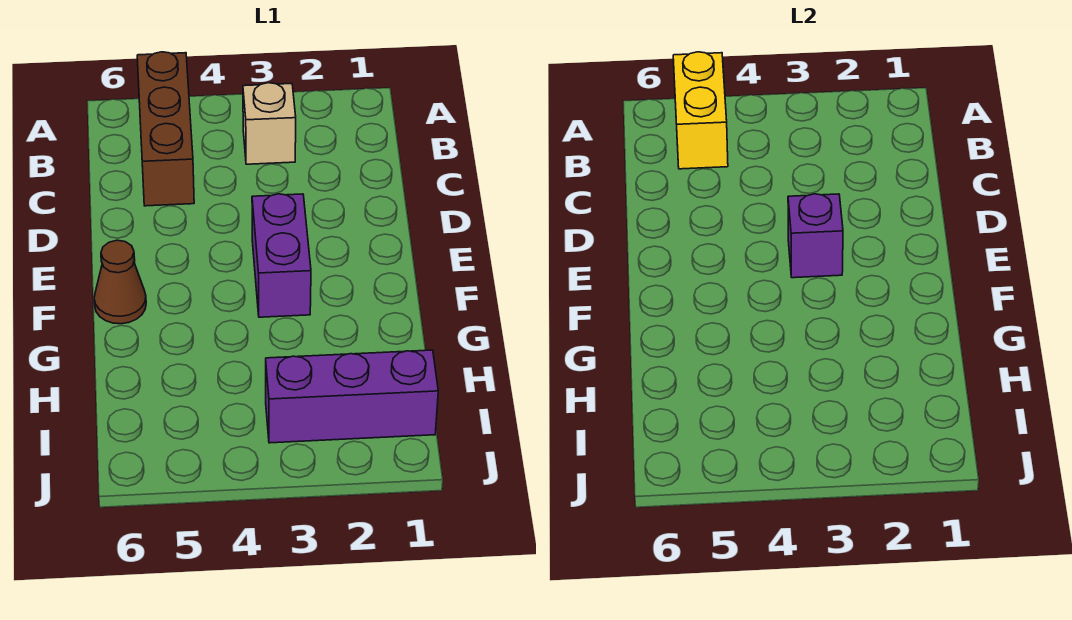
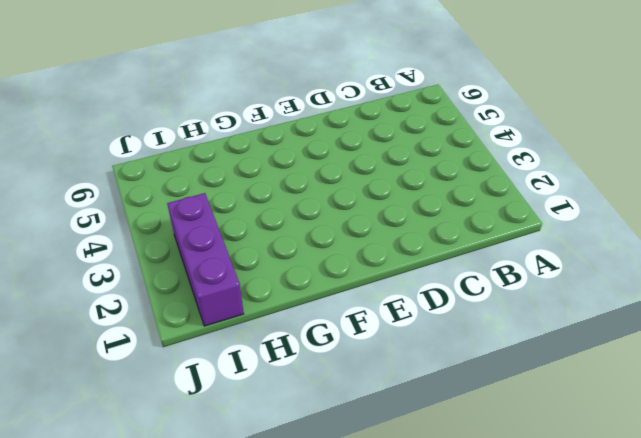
none -> brown 1x3 brick [137,52,194,206]
none -> tan 1x1 brick [243,83,296,164]

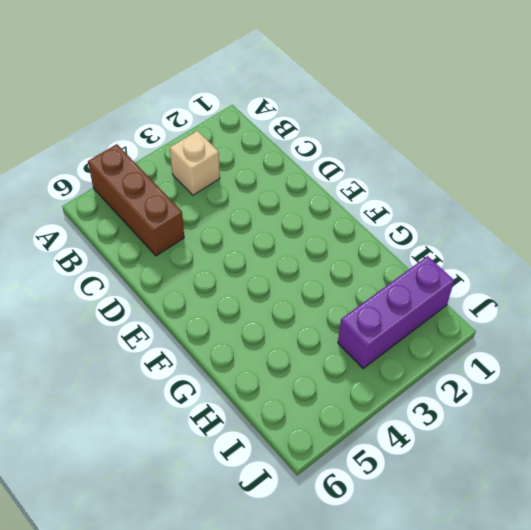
none -> purple 1x2 brick [252,194,311,317]
none -> brown 1x1 cone [94,240,146,324]

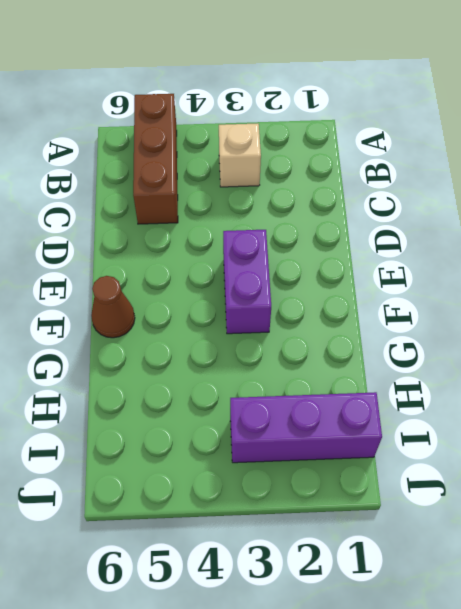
none -> yellow 1x2 brick [673,52,728,169]
none -> purple 1x1 brick [788,194,843,278]

